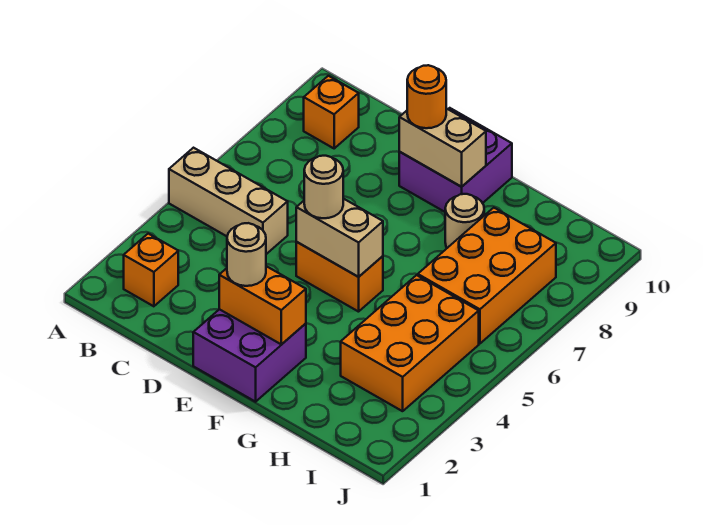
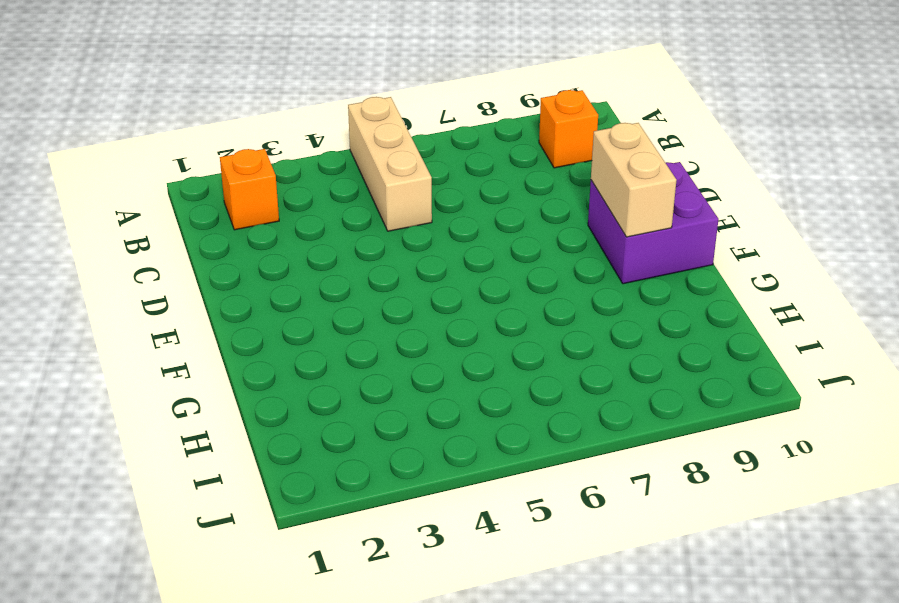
none -> purple 2x2 brick [193,309,306,402]
none -> orange 1x2 brick [296,242,383,312]
none -> tan 1x1 round brick [445,194,484,248]

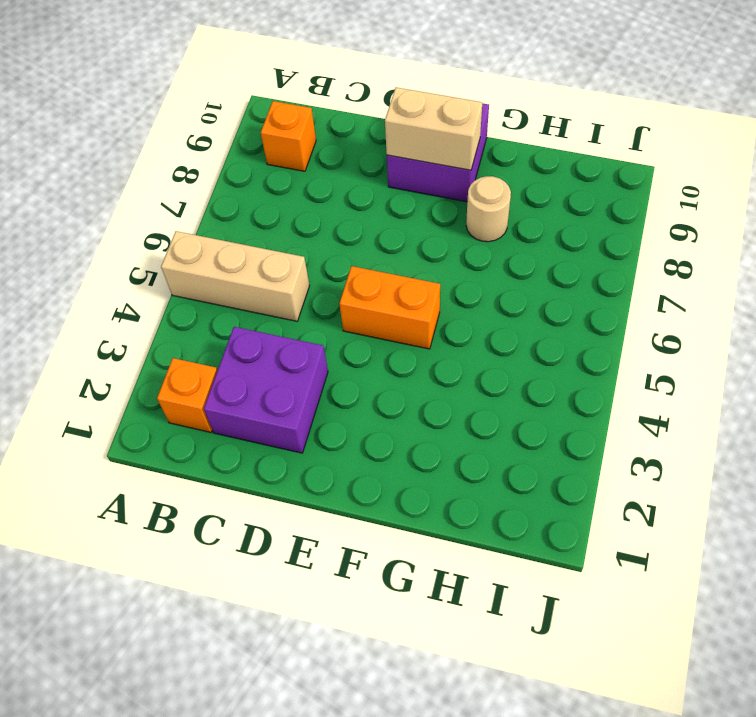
purple 2x2 brick [204,327,328,453] -> purple 2x2 brick moved to [193,309,306,402]
none -> orange 2x3 brick [341,275,479,411]
none -> orange 2x3 brick [418,208,556,344]
none -> orange 1x2 brick [219,266,306,345]

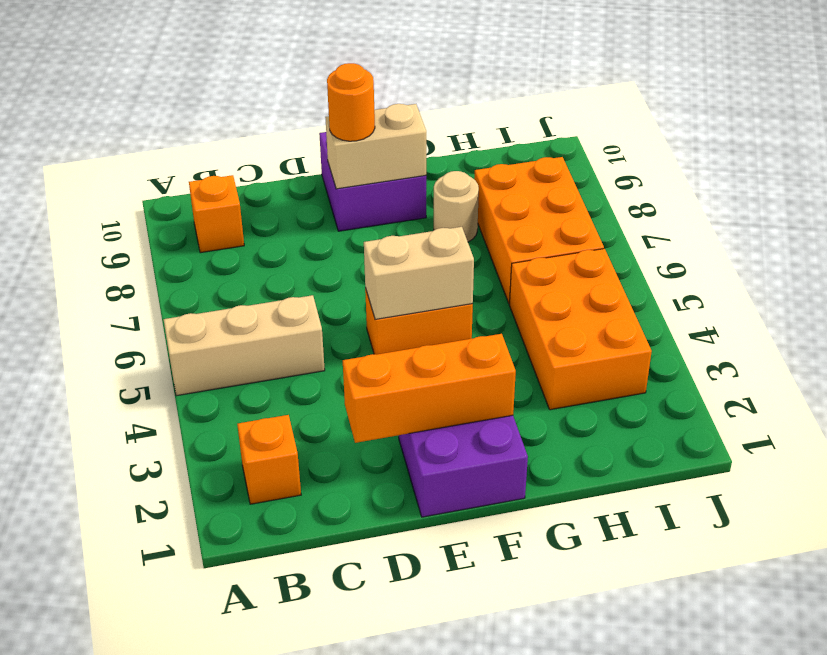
orange 1x3 brick [343,334,516,443] -> orange 1x2 brick [219,266,306,345]
none -> tan 1x1 round brick [227,223,266,286]
none -> tan 1x1 round brick [304,156,343,218]

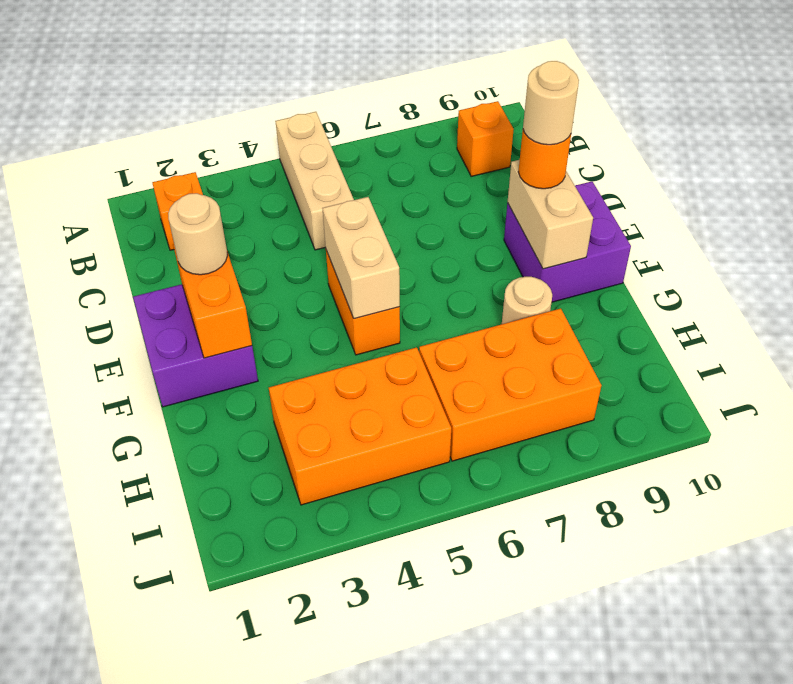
tan 1x1 round brick [523,61,579,145] -> tan 1x1 round brick moved to [304,156,343,218]

